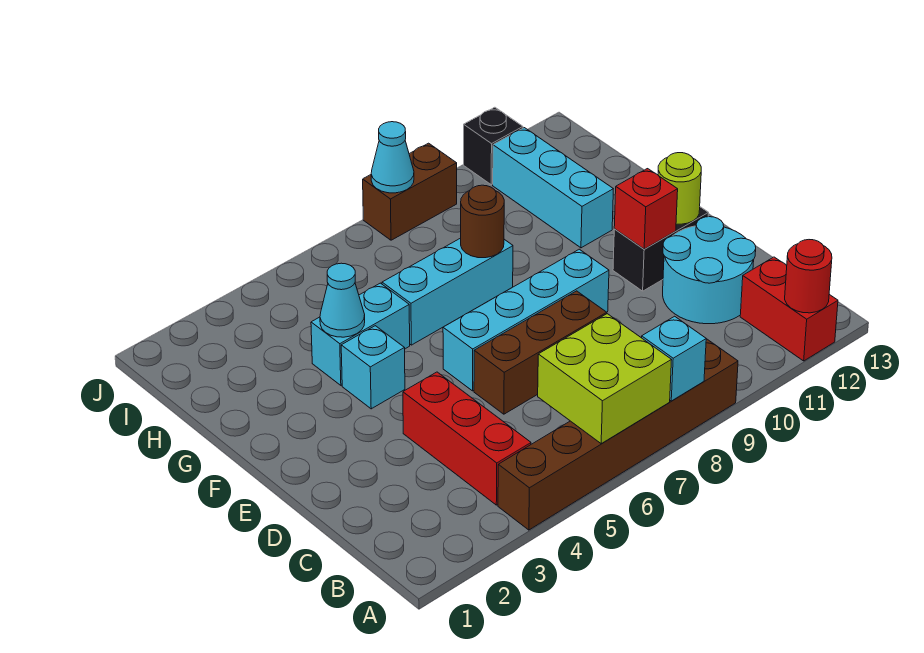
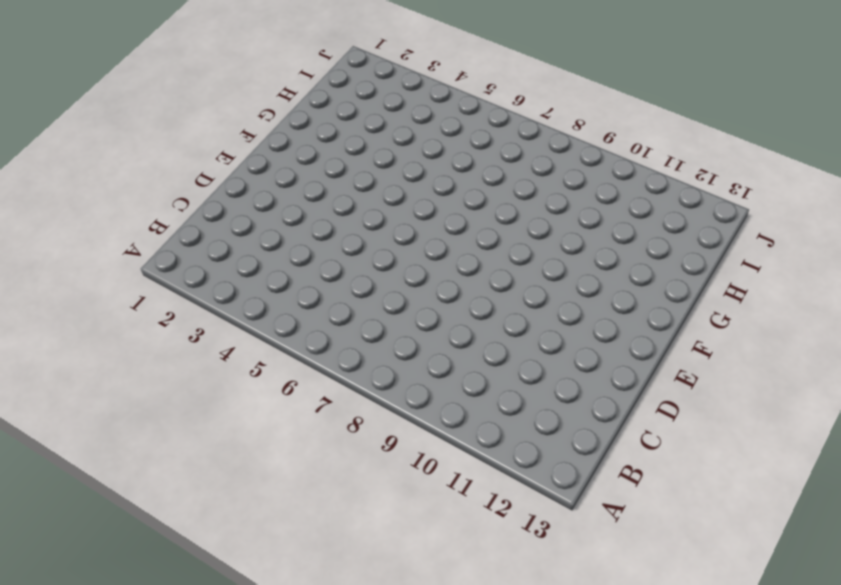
none -> brown 1x6 brick [498,339,738,530]
none -> red 1x2 brick [740,257,838,361]
none -> red 1x3 brick [403,372,531,505]

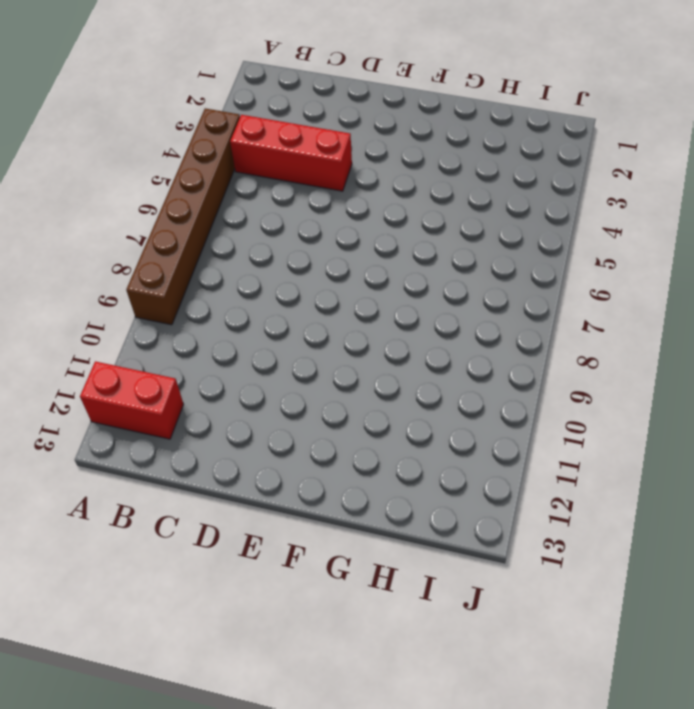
none -> cyan 2x2 round brick [663,217,756,324]
none -> brown 1x3 brick [474,291,607,414]
none -> cyan 1x4 brick [443,249,609,391]

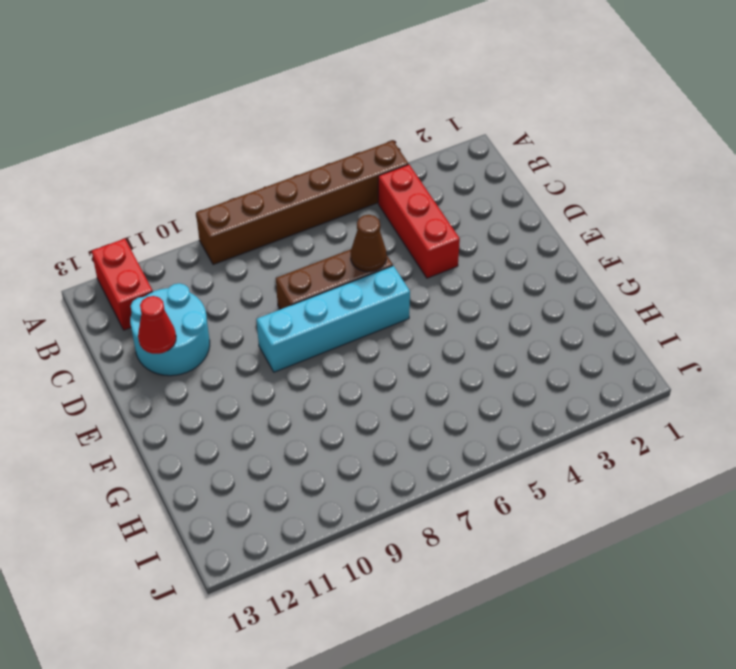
brown 1x1 cone [351,215,386,272] -> none
red 1x1 cone [138,296,176,354] -> none
none -> black 1x2 brick [613,207,709,291]
none -> cyan 1x1 brick [341,326,405,409]
none -> cyan 1x2 brick [311,283,410,385]

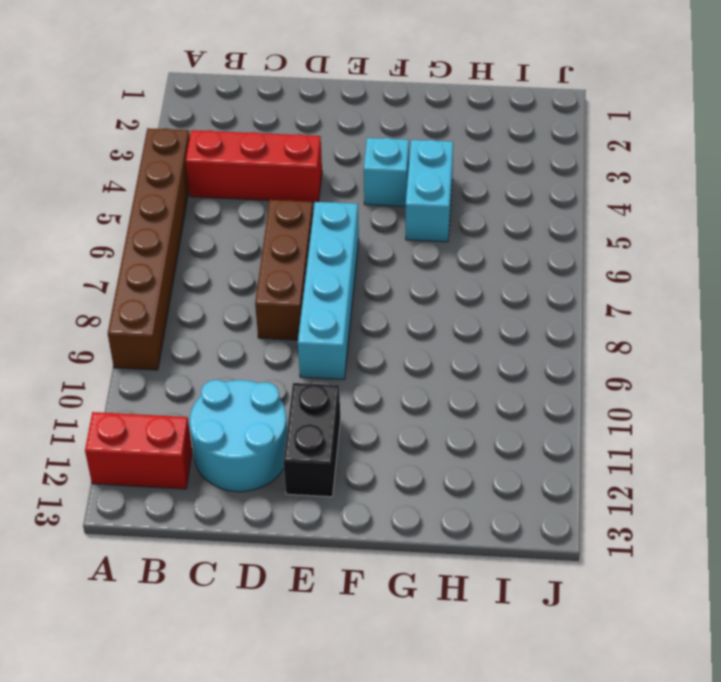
none -> cyan 1x3 brick [382,238,513,345]
none -> cyan 1x3 brick [493,128,613,248]
none -> brown 1x2 brick [363,143,457,240]

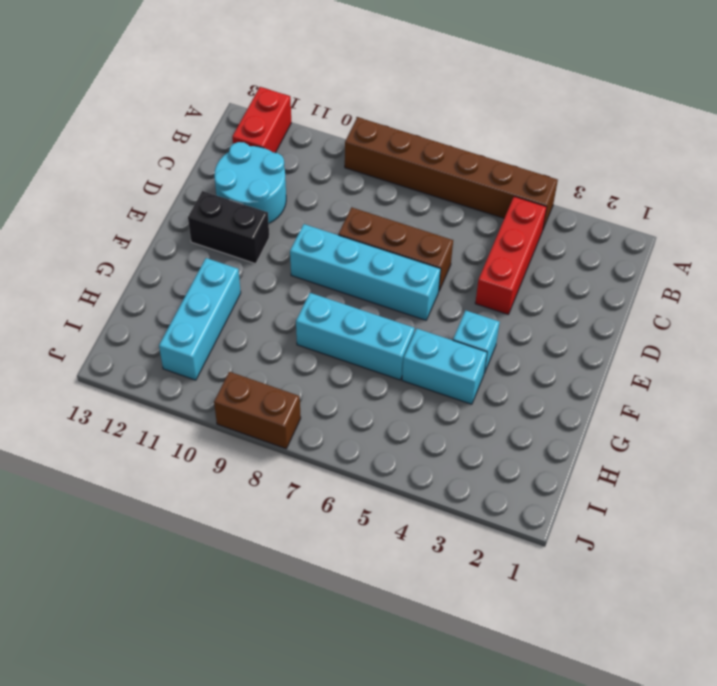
none -> black 1x1 brick [464,107,523,185]
none -> lime 2x2 brick [538,314,671,443]
none -> cyan 1x1 brick [642,316,706,401]

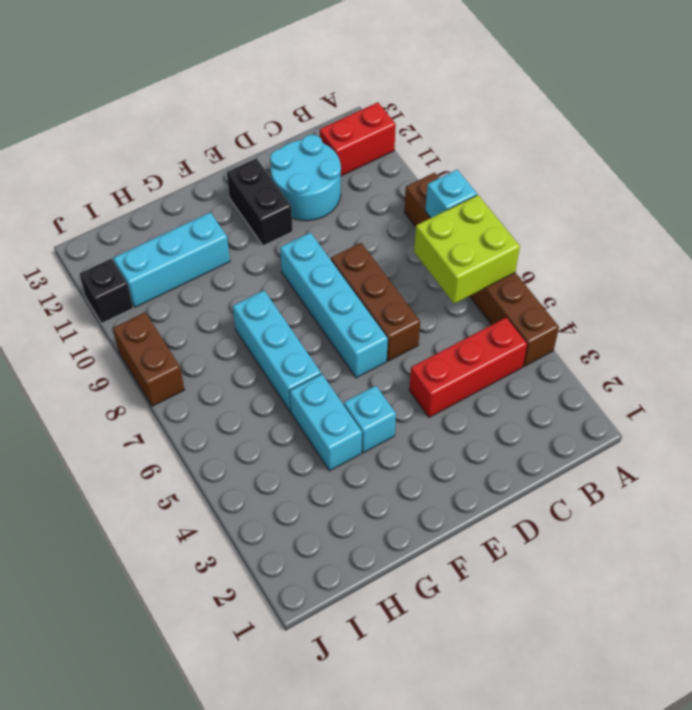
none -> red 1x1 round brick [785,240,832,313]
none -> red 1x1 brick [614,169,678,249]
none -> lime 1x1 round brick [658,153,701,224]

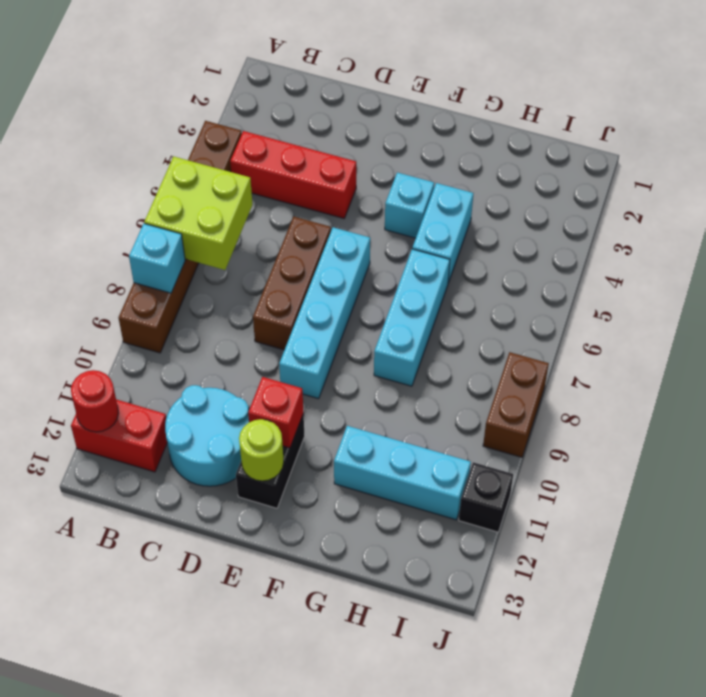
none -> cyan 1x1 cone [320,263,365,337]
none -> brown 1x1 round brick [461,185,504,258]
none -> cyan 1x1 cone [371,122,414,193]

